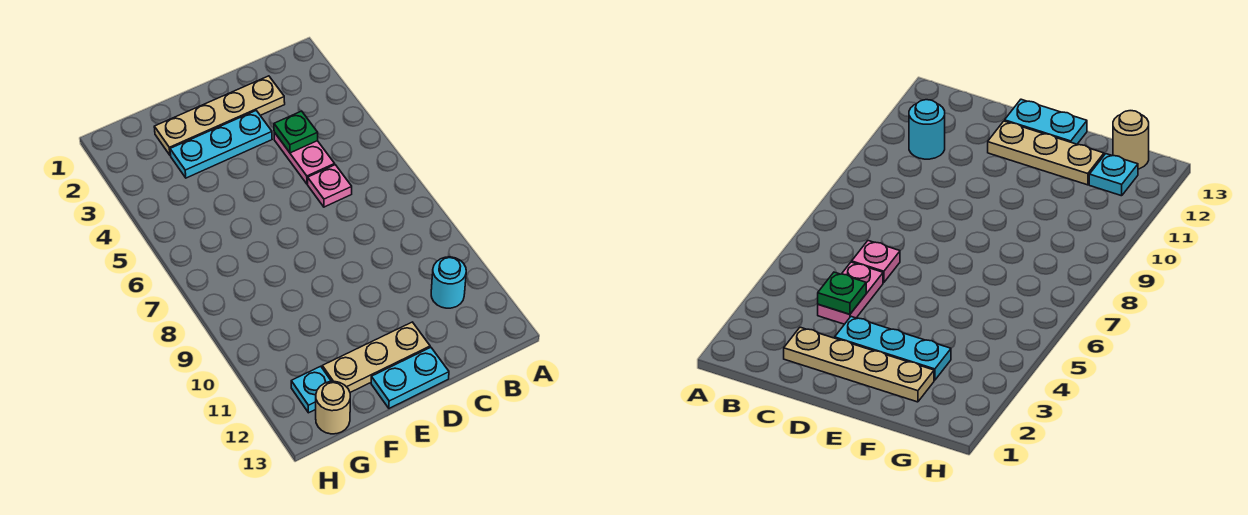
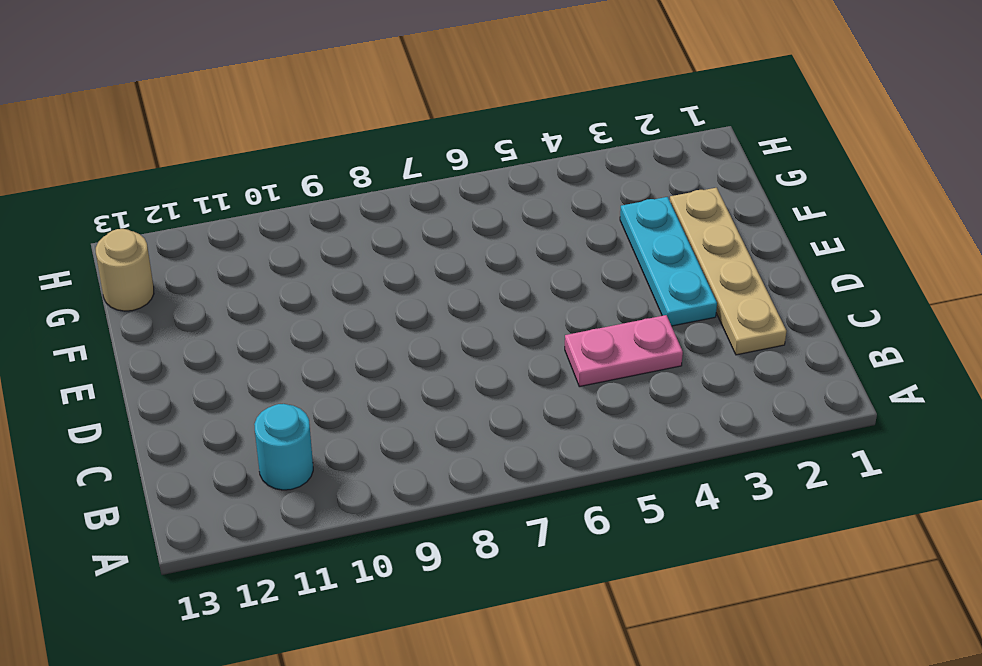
none -> pink 1x1 plate [308,165,352,207]
none -> tan 1x3 plate [322,322,430,392]

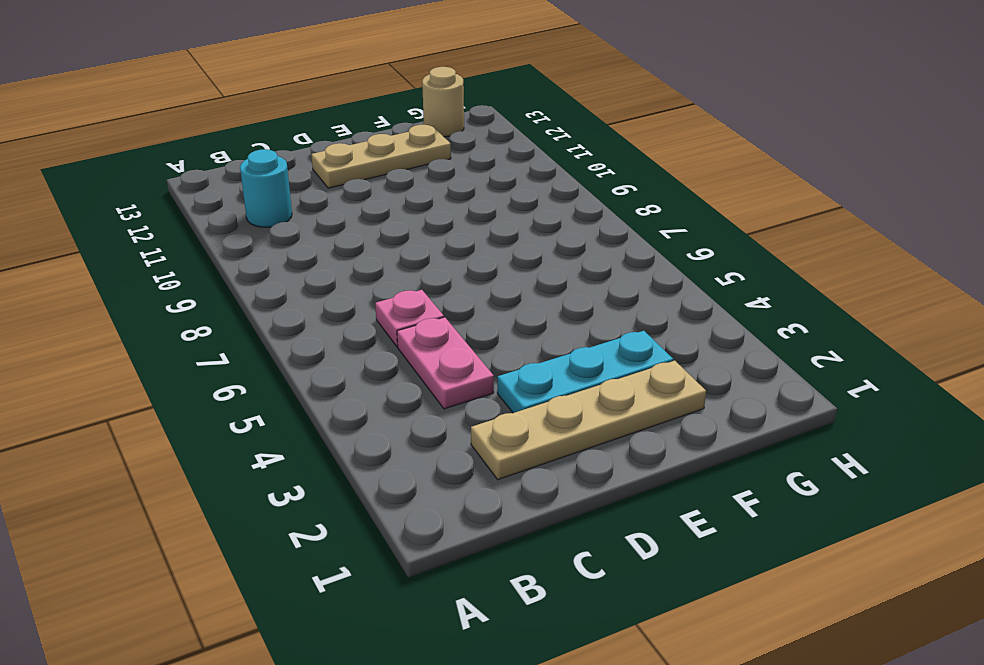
none -> cyan 1x2 plate [371,348,449,408]
none -> cyan 1x1 plate [291,366,332,413]

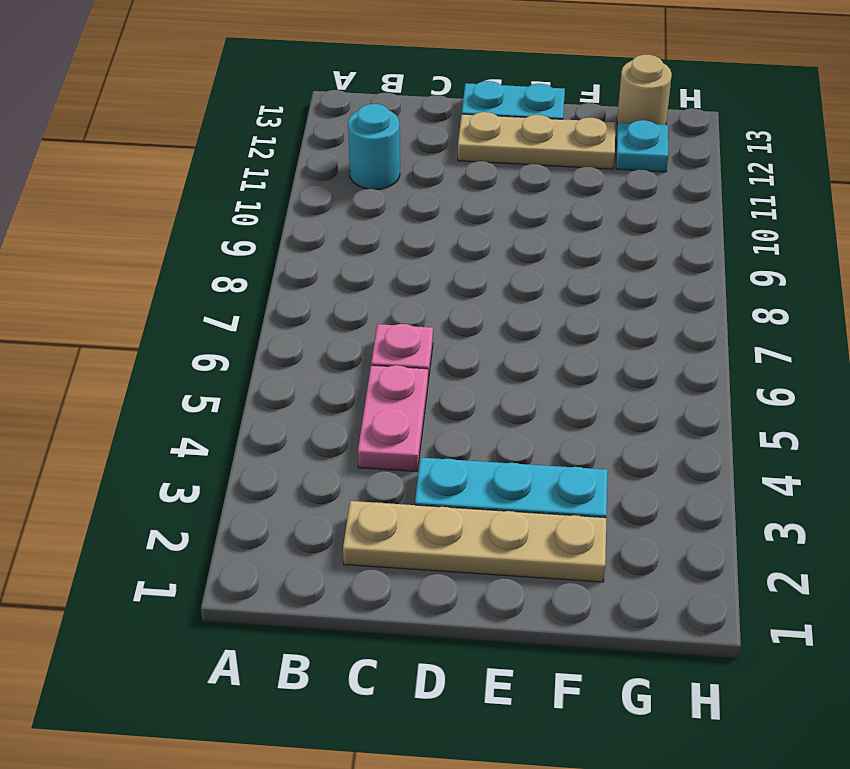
none -> green 1x1 plate [274,111,318,153]

